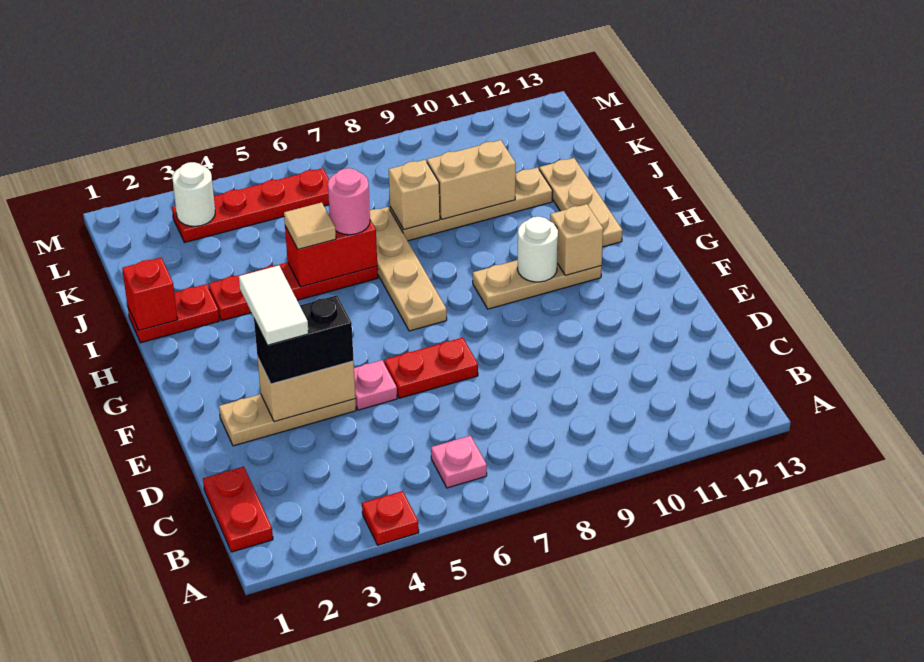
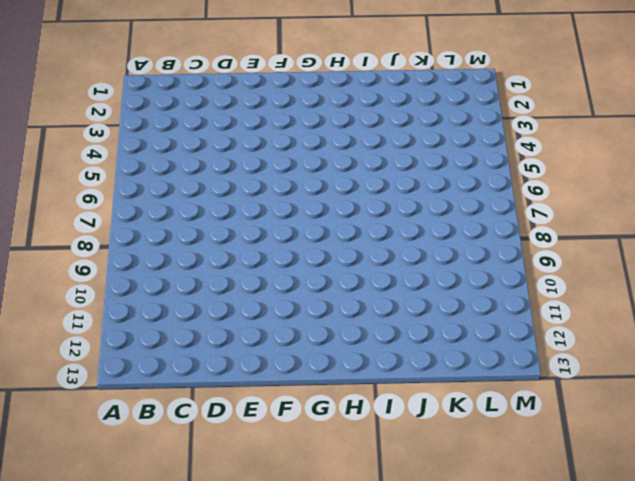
none -> red 1x1 plate [362,491,419,545]
none -> red 1x2 plate [203,467,273,552]
none -> pink 1x1 plate [431,436,487,488]

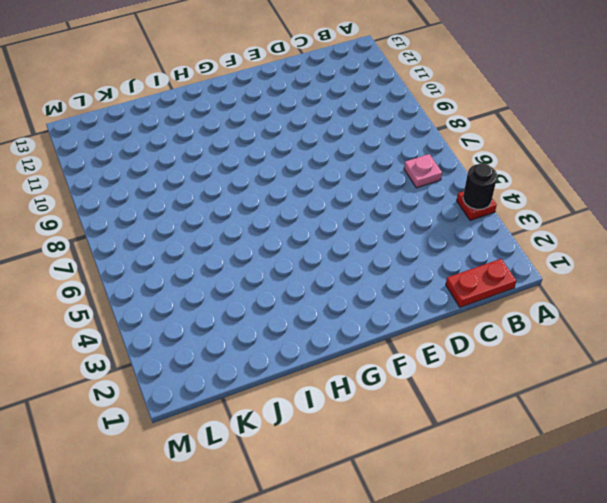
black 1x1 round brick [463,163,497,209] -> none
none -> tan 1x3 plate [219,394,356,446]
none -> pink 1x1 plate [354,360,397,410]
none -> red 1x2 plate [384,338,478,398]

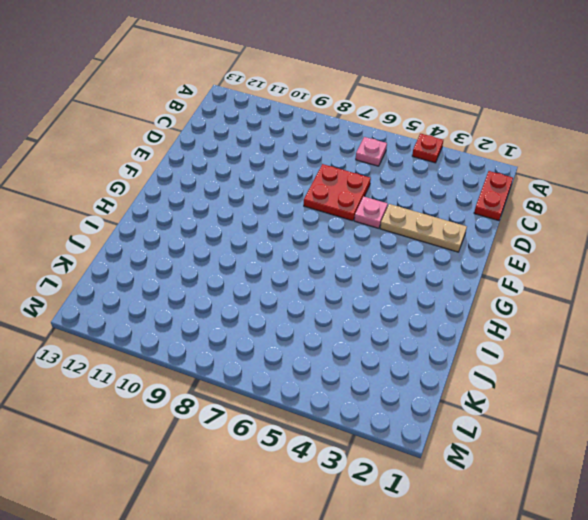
red 2x2 plate [304,164,371,221] -> red 1x2 plate [384,338,478,398]
none -> tan 1x4 plate [370,207,447,331]
none -> tan 1x3 plate [473,260,602,309]
none -> tan 1x3 plate [539,158,622,247]

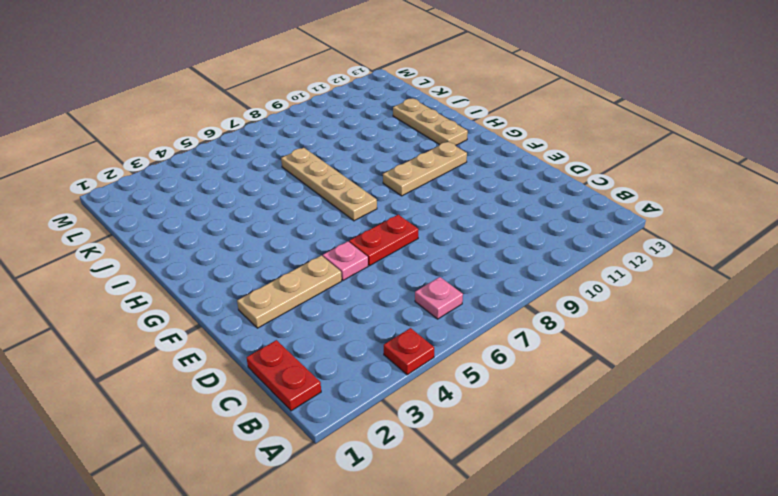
none -> red 1x2 plate [128,284,220,343]
none -> red 1x4 plate [208,262,378,321]
none -> tan 1x4 plate [390,167,553,241]

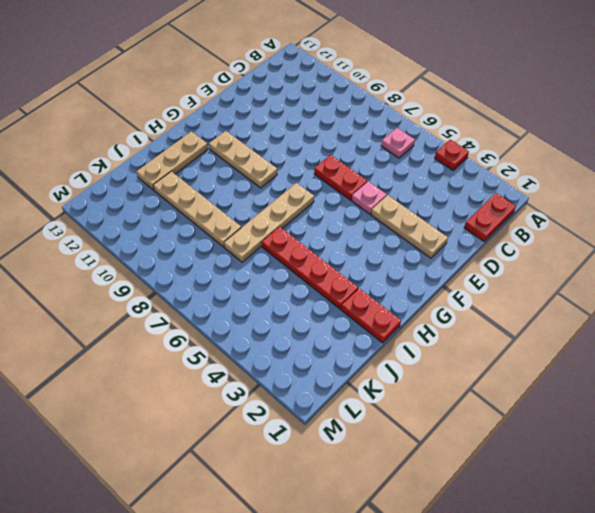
none -> red 1x4 plate [172,168,329,242]
none -> tan 1x2 brick [257,357,356,422]
none -> white 1x1 round brick [517,217,558,282]

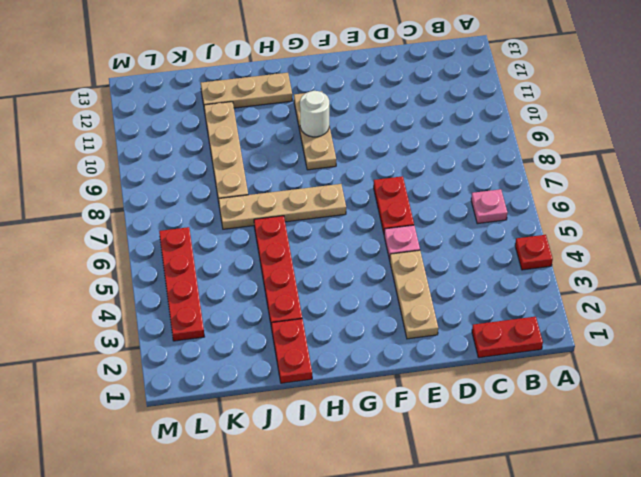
none -> tan 1x2 brick [257,357,356,422]
none -> tan 1x1 brick [550,204,603,275]
none -> red 1x1 brick [122,258,178,330]

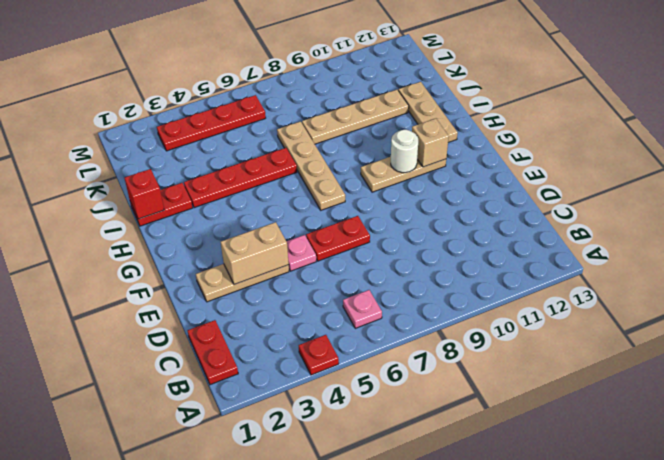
none -> red 1x2 brick [285,213,377,287]
none -> tan 1x1 brick [389,160,440,230]
none -> tan 1x2 brick [427,140,516,219]

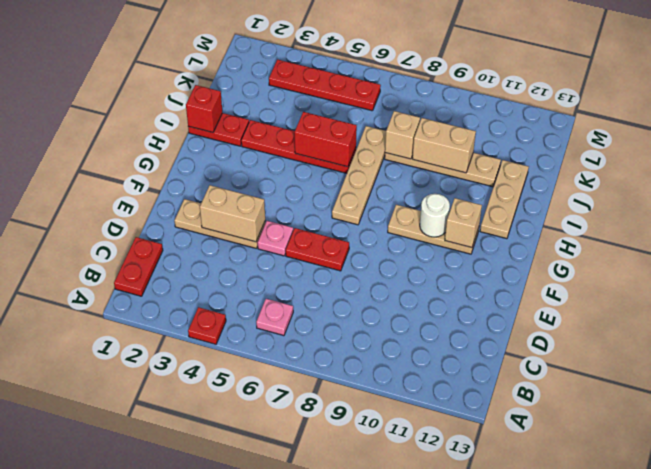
none -> white 1x1 round brick [172,162,215,226]
none -> black 1x2 brick [254,295,354,384]
none -> tan 1x1 tile [284,202,336,249]

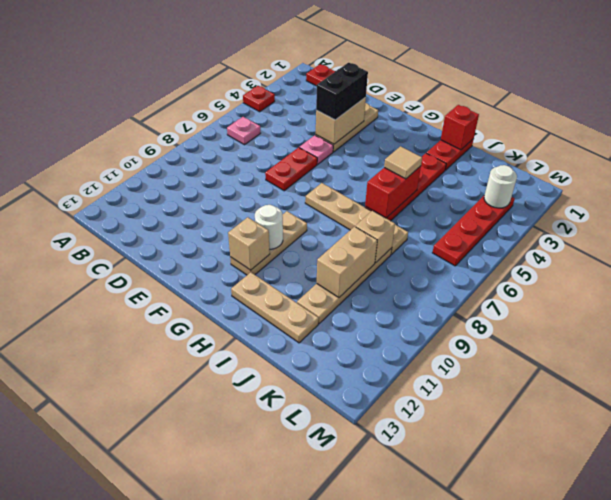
none -> pink 1x1 round brick [328,168,370,235]
none -> white 1x2 tile [239,266,309,345]

